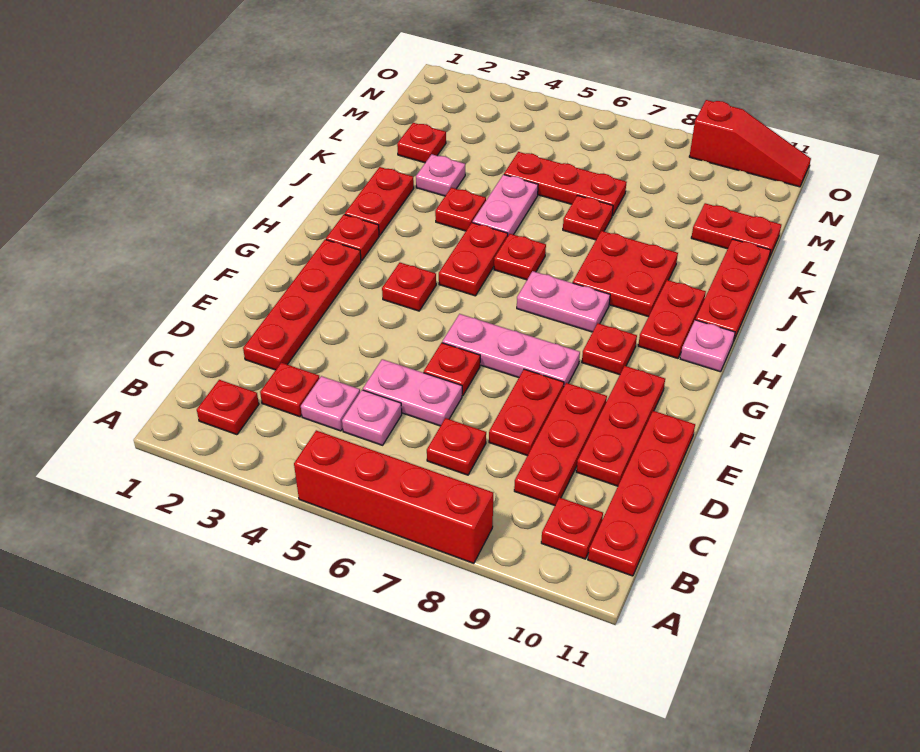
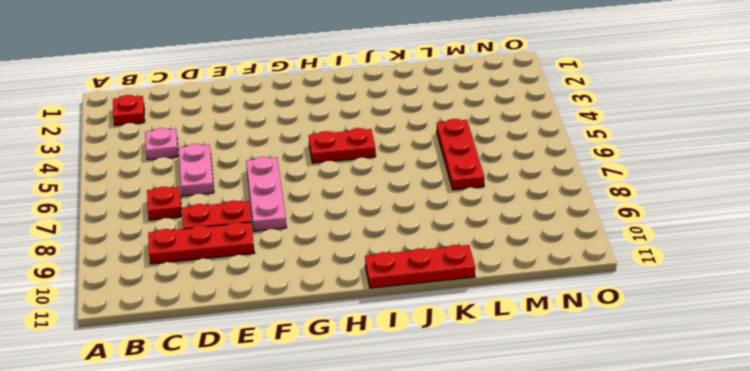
none -> red 1x4 brick [294,430,493,563]
none -> red 1x1 plate [541,497,603,559]
none -> red 1x4 plate [588,411,695,576]
none -> red 1x1 plate [260,363,319,417]

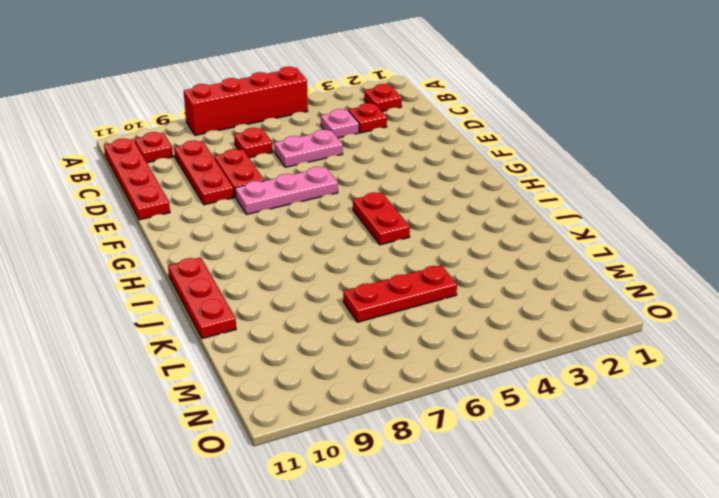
none -> pink 1x1 plate [342,390,402,445]
none -> red 1x4 plate [243,240,361,370]
none -> red 1x3 plate [576,366,665,486]
none -> red 1x1 plate [424,343,480,396]

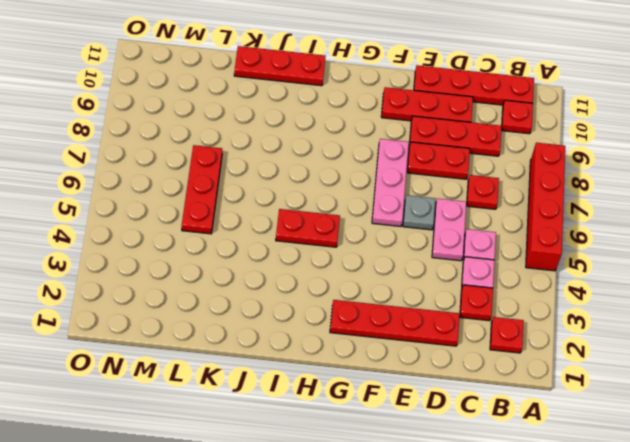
grey 1x1 plate [403,195,435,230] -> red 1x1 plate [424,343,480,396]
none -> red 1x1 plate [382,263,436,311]
none -> red 1x1 plate [582,323,637,375]
none -> red 1x1 plate [326,214,379,261]
none -> pink 1x2 plate [517,271,610,332]

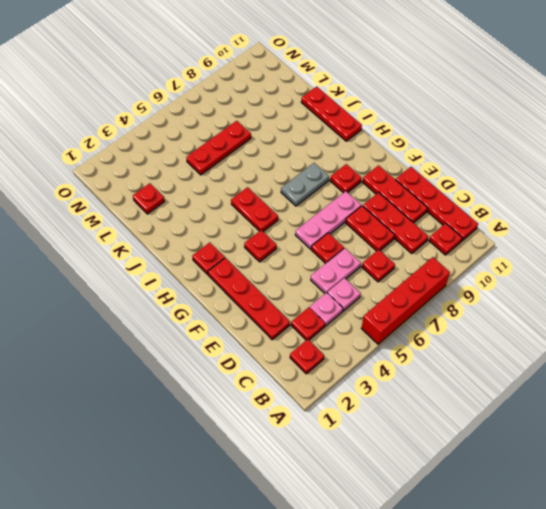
grey 1x2 plate [281,163,329,206] -> pink 1x2 plate [517,271,610,332]
none -> red 1x2 plate [638,280,706,358]
none -> pink 1x1 plate [680,320,735,372]
none -> red 1x2 plate [345,167,414,235]
none -> red 1x1 plate [494,234,546,280]

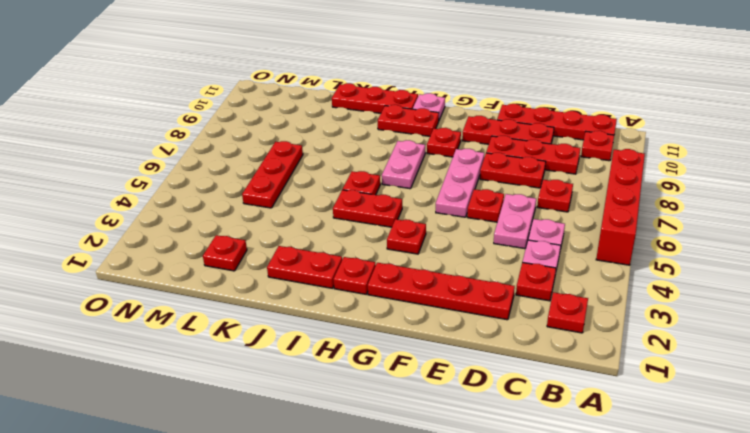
none -> red 2x2 plate [573,231,678,317]
none -> red 1x1 plate [435,188,486,231]
none -> pink 1x2 plate [473,175,538,235]
none -> pink 1x1 plate [416,154,465,196]

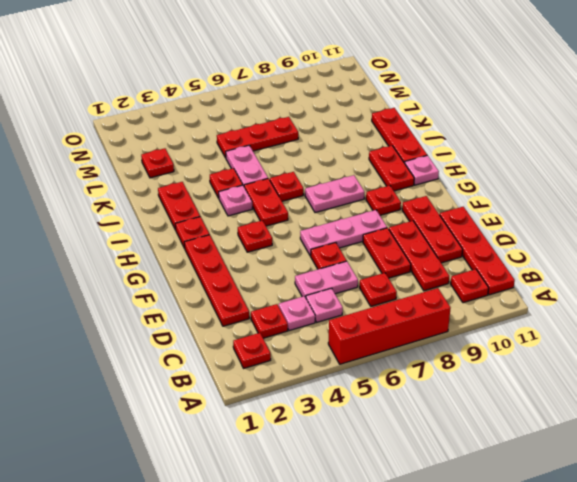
pink 1x1 plate [219,185,252,216] -> pink 1x1 plate moved to [416,154,465,196]
none -> red 2x2 plate [573,231,678,317]
none -> red 1x1 plate [563,195,613,240]
none -> red 1x2 plate [691,203,781,258]
none -> red 1x3 slope [689,100,811,187]

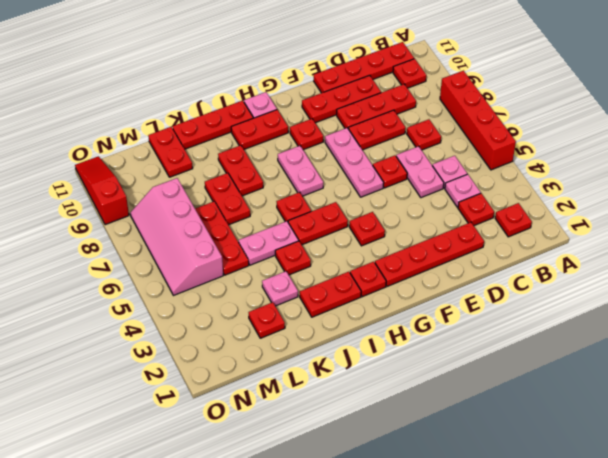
red 1x2 plate [218,145,263,196] -> red 2x2 plate [573,231,678,317]
red 1x2 plate [205,173,250,225] -> red 1x1 plate [563,195,613,240]
pink 2x4 slope [130,178,223,296] -> none

